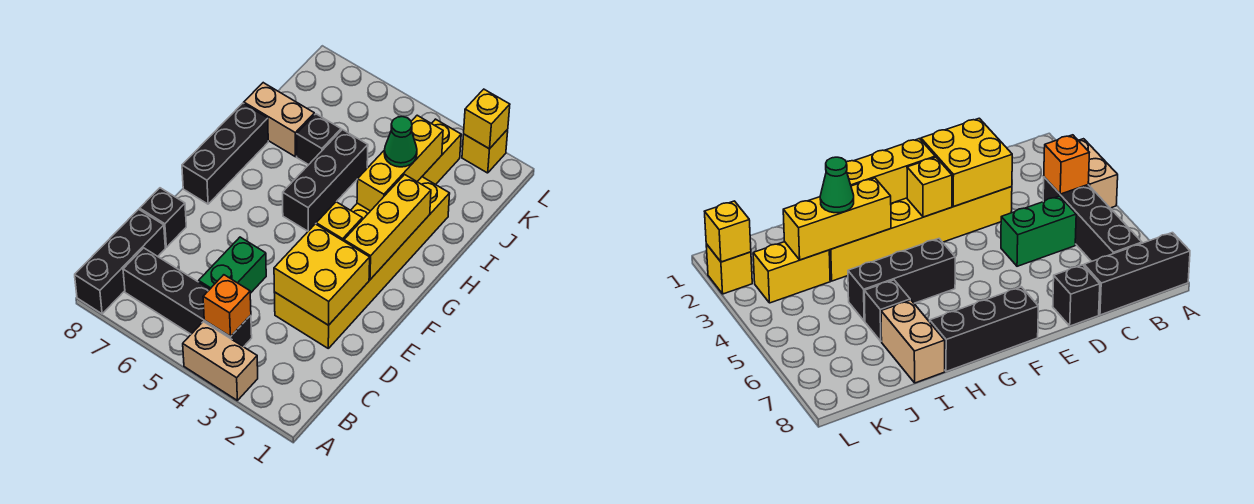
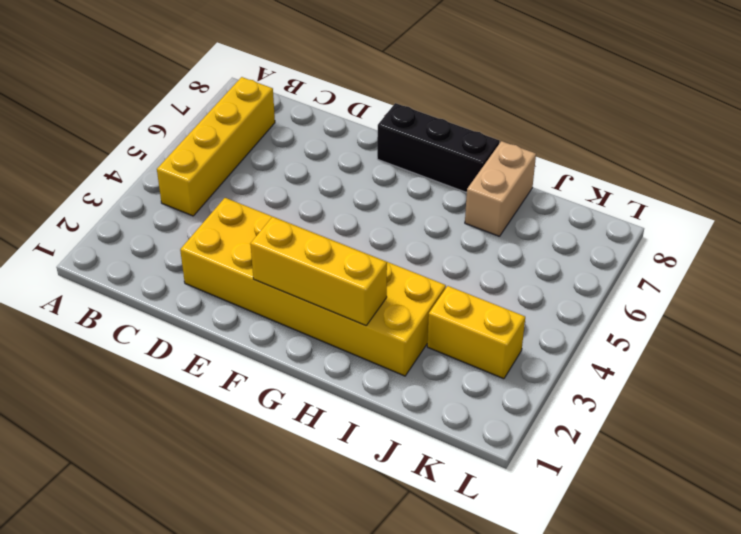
yellow 1x4 brick [157,77,275,216] -> black 1x4 brick [123,248,252,347]
none -> tan 1x2 brick [183,322,258,400]
none -> black 1x3 brick [75,209,165,314]
none -> green 1x2 brick [199,237,266,293]

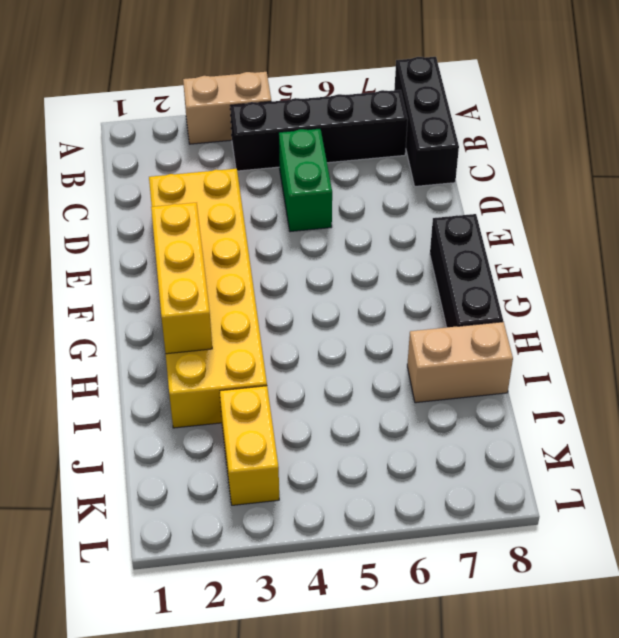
none -> black 1x1 brick [140,188,186,247]
none -> black 1x3 brick [283,130,368,231]
none -> black 1x1 brick [297,114,341,165]

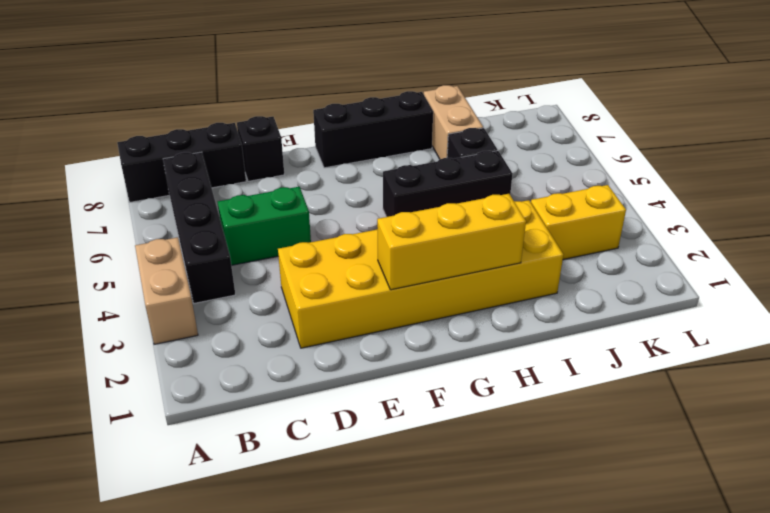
none -> yellow 1x1 brick [462,129,508,173]
none -> orange 1x1 brick [203,275,251,337]
none -> yellow 2x2 brick [274,224,370,325]

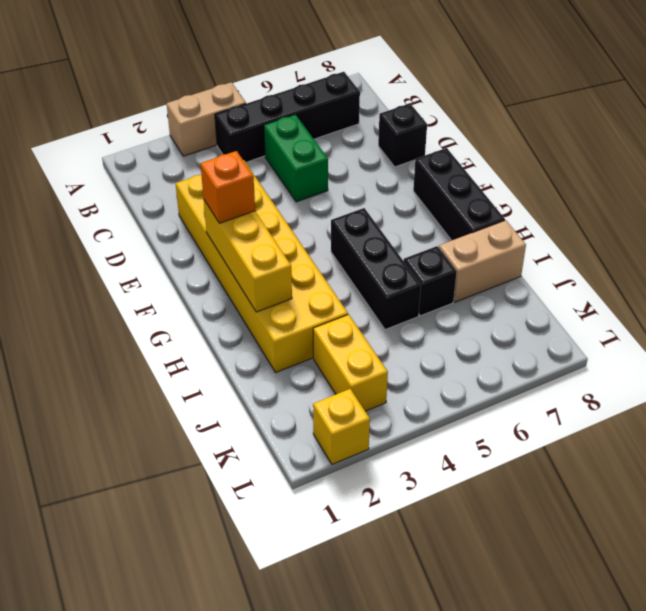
orange 1x1 brick [200,151,255,223] -> orange 1x1 brick moved to [203,275,251,337]
none -> black 1x3 brick [75,209,165,314]
none -> yellow 2x2 brick [274,224,370,325]
none -> yellow 1x1 brick [316,202,362,241]

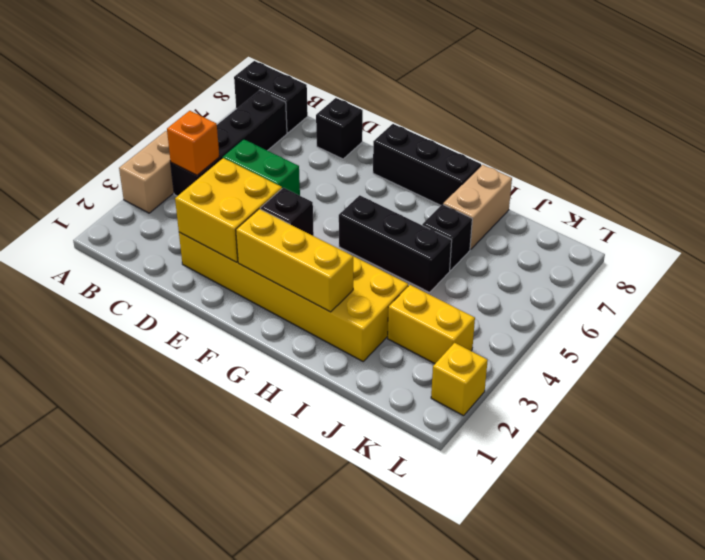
black 1x2 brick [234,61,308,133] -> black 1x3 brick [75,209,165,314]
black 1x1 brick [260,188,314,236] -> yellow 1x1 brick [316,202,362,241]
none -> yellow 1x3 brick [357,115,443,211]
none -> yellow 1x1 brick [464,89,510,149]
none -> green 1x1 cone [384,117,417,167]

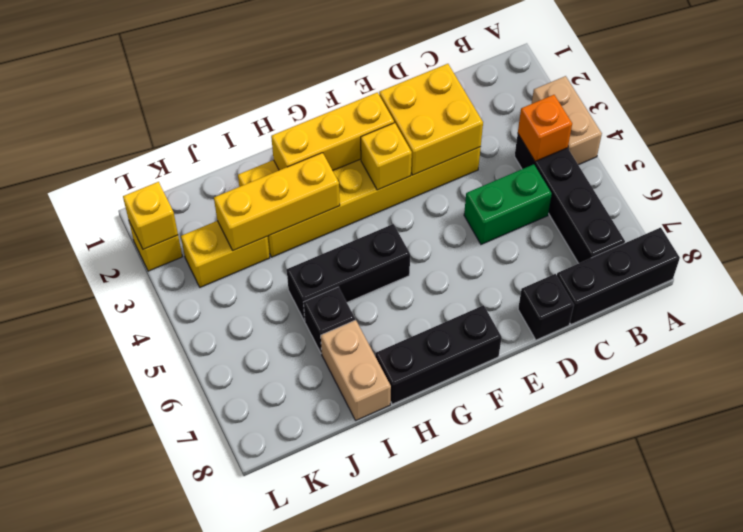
none -> green 1x1 cone [384,117,417,167]

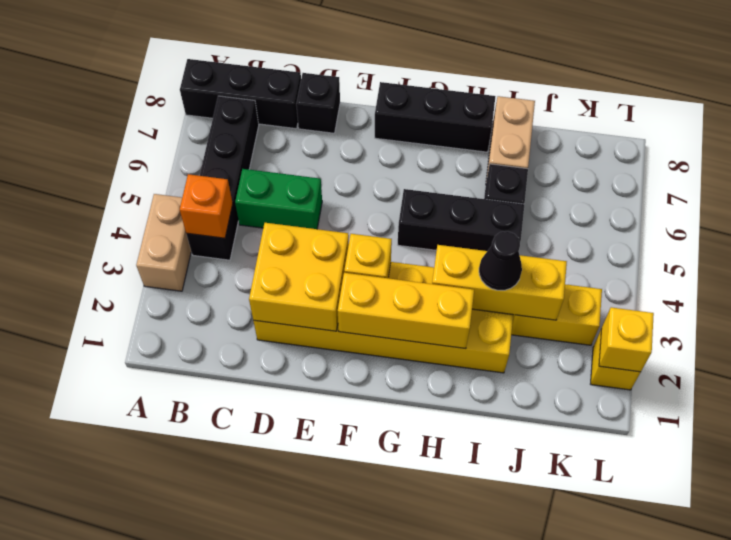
black 1x1 cone [479,231,522,290] -> green 1x1 cone [384,117,417,167]

